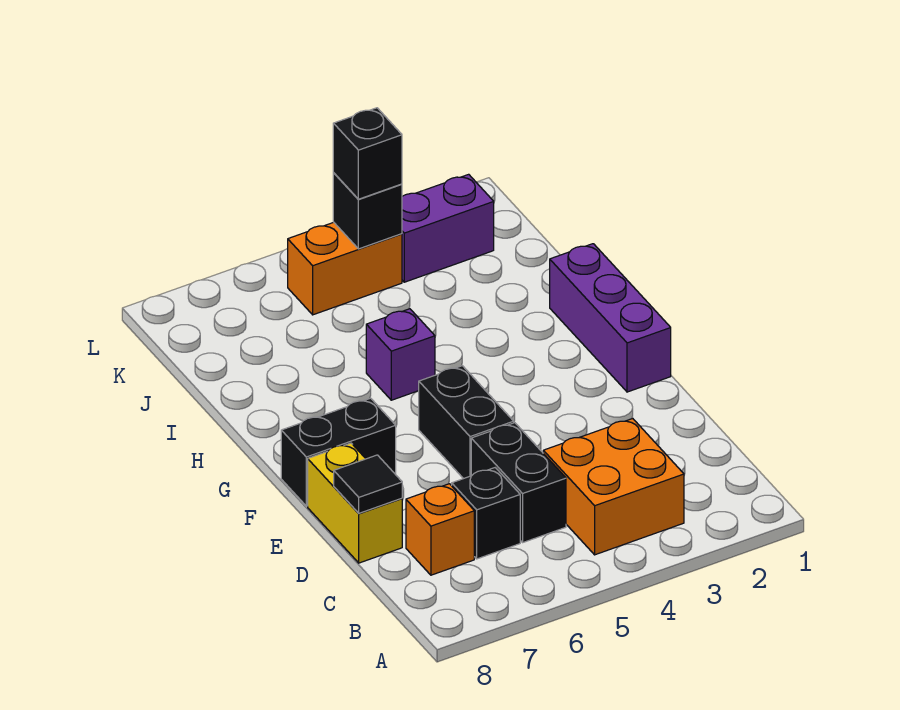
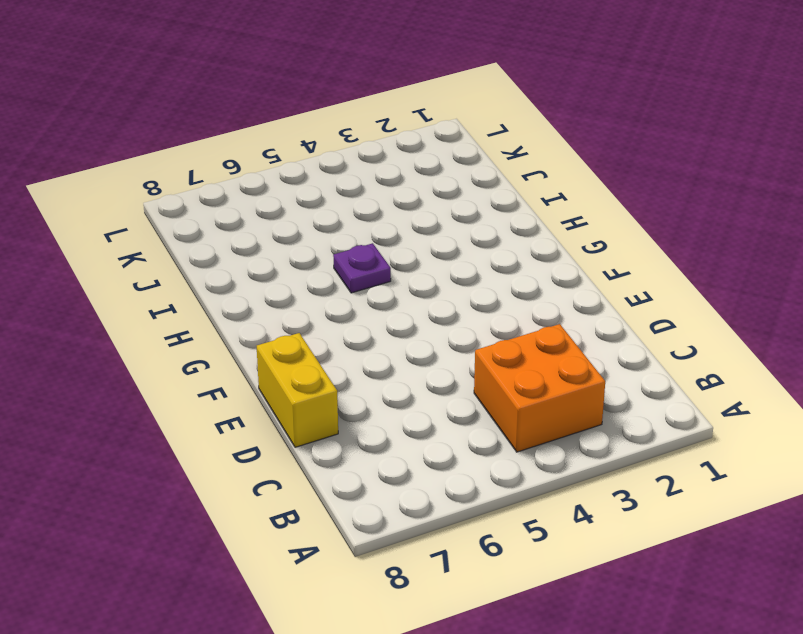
purple 1x1 plate [333,243,391,293] -> purple 1x1 brick [366,309,435,400]
none -> black 1x2 brick [471,423,566,542]
none -> black 1x1 brick [452,468,520,559]
none -> orange 1x1 brick [406,484,474,575]

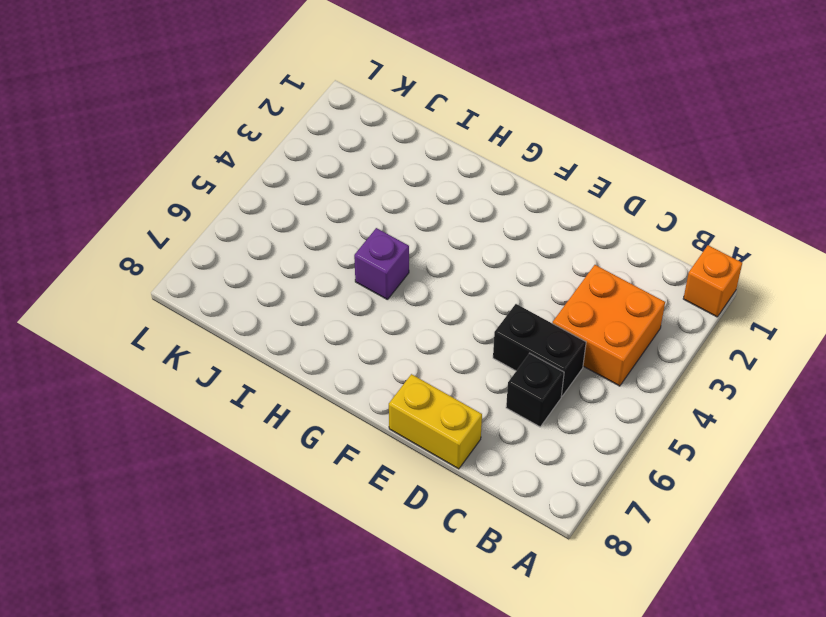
orange 1x1 brick [683,245,742,317] -> orange 1x1 brick moved to [406,484,474,575]
none -> black 1x2 brick [419,366,514,479]
none -> purple 1x3 brick [550,244,671,392]
none -> black 1x2 brick [281,398,396,506]

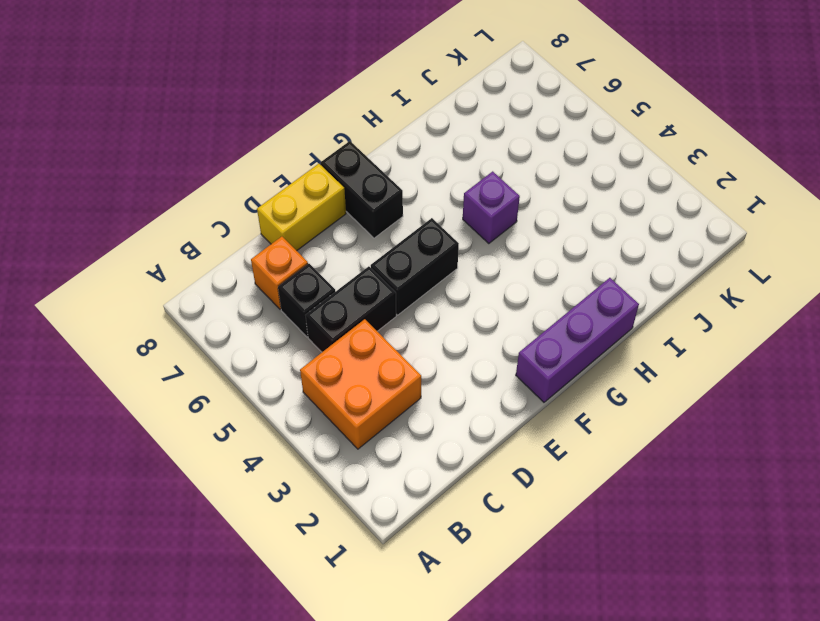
none -> purple 1x2 brick [402,174,494,282]
none -> orange 1x2 brick [288,222,402,315]
none -> black 1x1 tile [334,455,402,513]

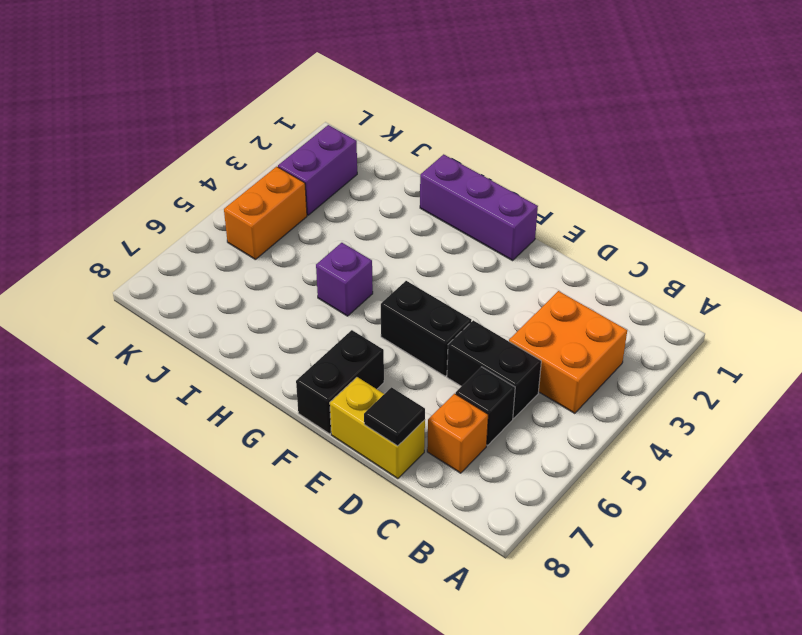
none -> black 1x1 brick [333,173,402,249]
none -> black 1x1 brick [333,108,402,199]

